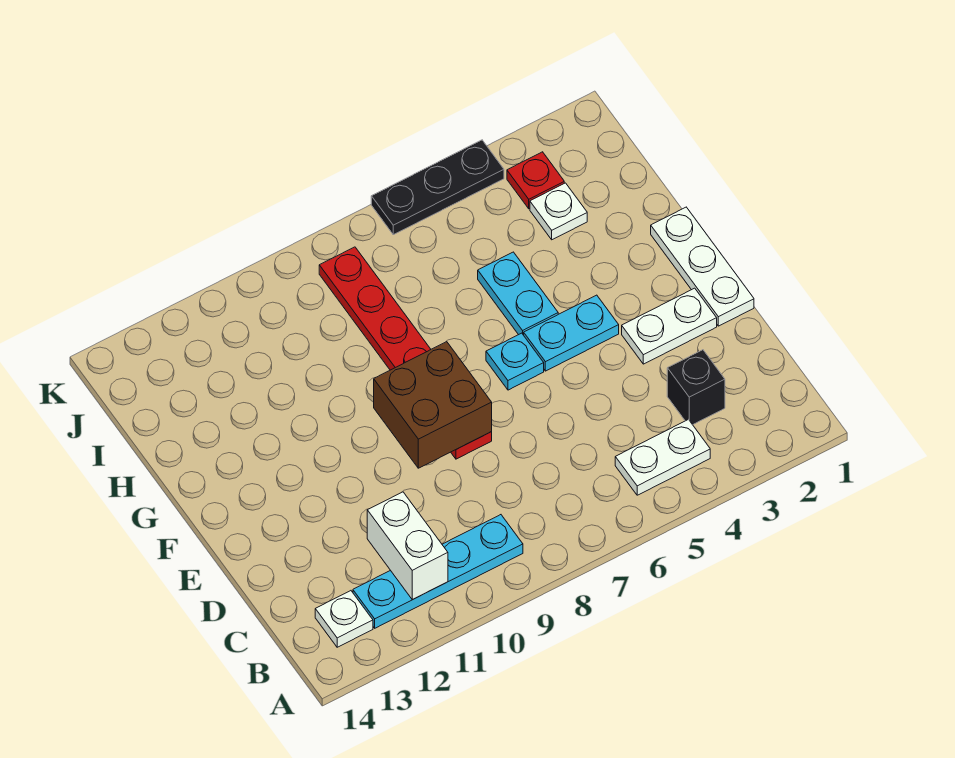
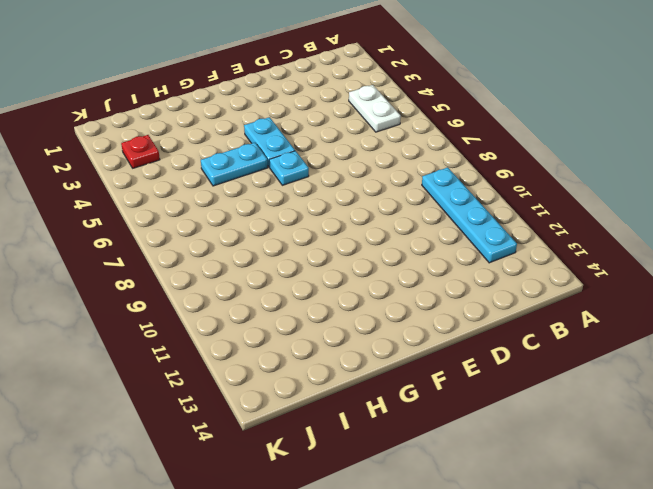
none -> white 1x1 plate [315,591,373,647]
none -> black 1x1 brick [667,350,725,425]
none -> white 1x3 plate [651,207,754,326]

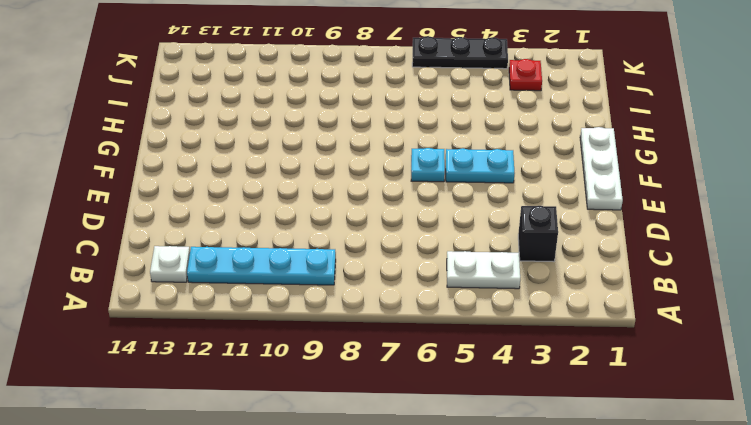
none -> white 1x2 plate [622,288,717,364]
none -> red 1x6 plate [319,247,492,459]
none -> cyan 1x2 plate [478,252,558,335]

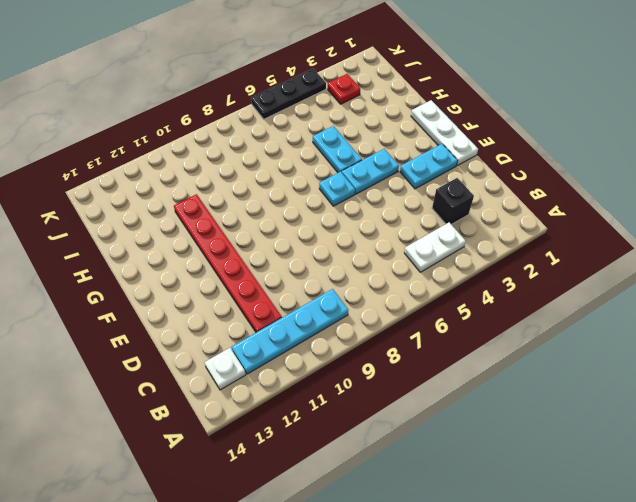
red 1x6 plate [174,194,282,332] -> red 1x6 plate moved to [319,247,492,459]
cyan 1x2 plate [400,144,458,189] -> white 1x2 plate [622,288,717,364]
none -> white 1x1 plate [530,183,587,240]
none -> white 1x2 brick [367,492,448,600]
none -> brown 2x2 brick [374,342,492,468]

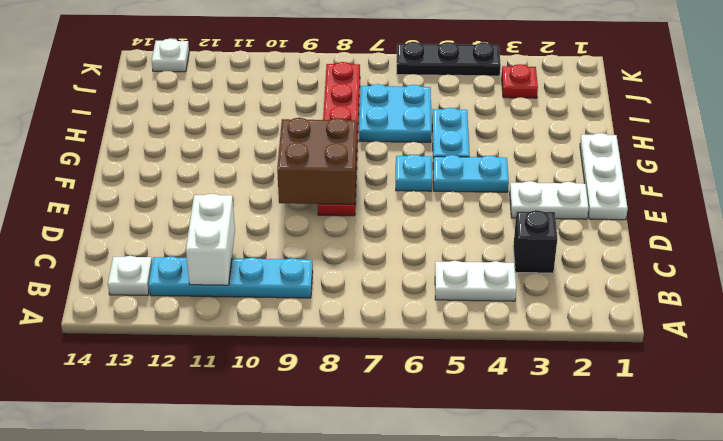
cyan 2x2 plate [359,84,431,142] -> none
white 1x1 plate [152,39,189,72] -> white 1x1 plate moved to [530,183,587,240]

